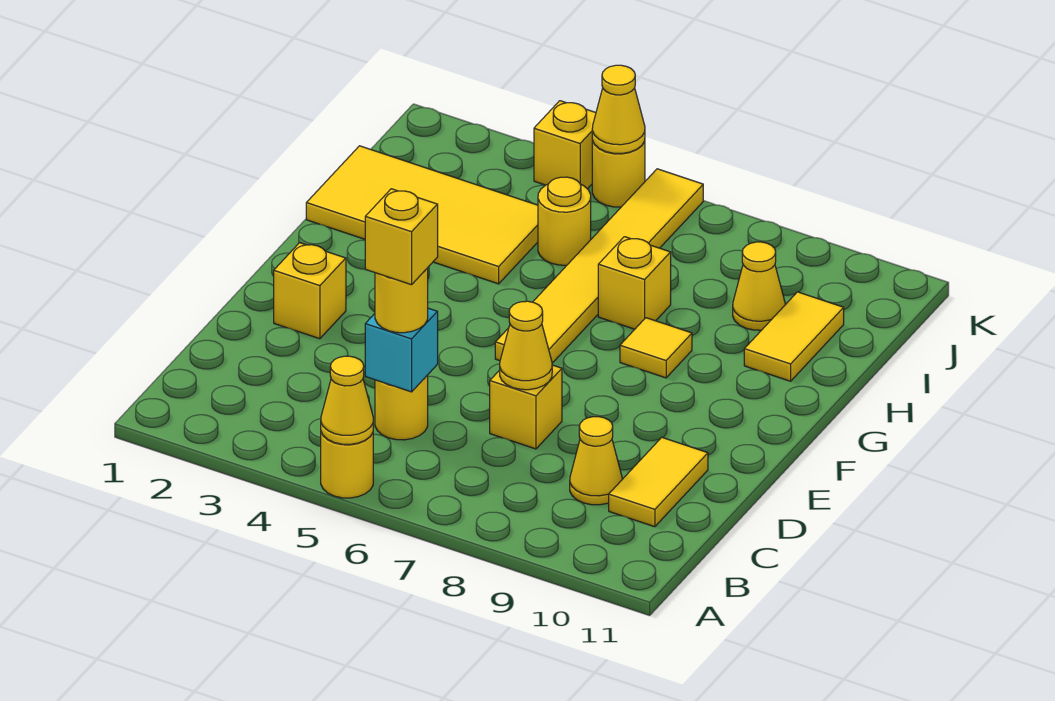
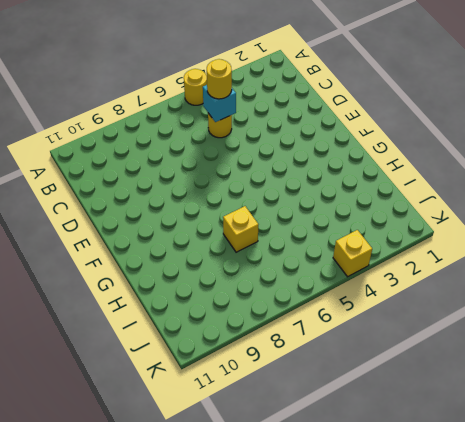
none -> yellow 1x1 cone [570,417,622,505]
none -> yellow 1x2 tile [609,437,708,527]
none -> yellow 1x1 brick [490,365,562,449]

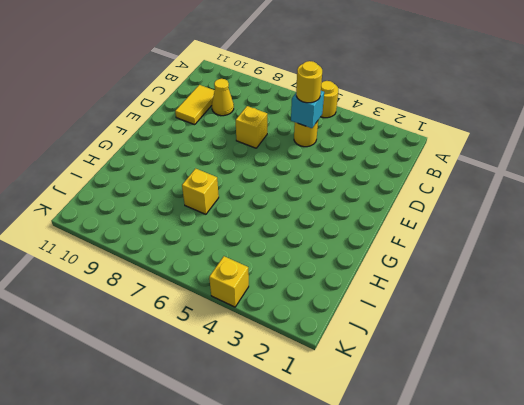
none -> yellow 1x1 brick [274,243,346,339]
none -> yellow 1x6 tile [495,169,703,363]
none -> yellow 1x1 tile [620,318,692,378]

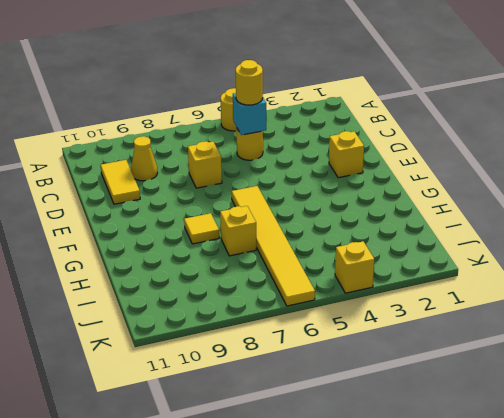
none -> yellow 2x4 tile [306,146,538,284]
none -> yellow 1x2 tile [744,292,844,381]
none -> yellow 1x1 round brick [538,177,591,265]

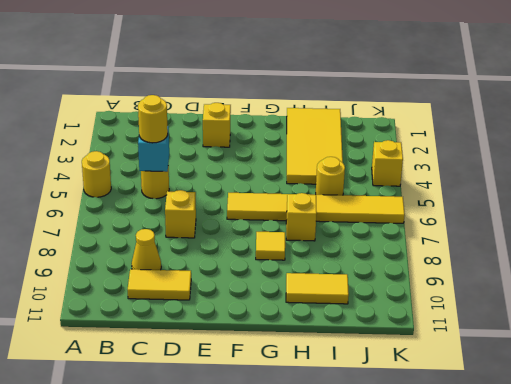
none -> yellow 1x1 cone [733,242,785,330]
none -> yellow 1x1 round brick [592,140,645,207]
none -> yellow 1x1 cone [321,356,373,444]

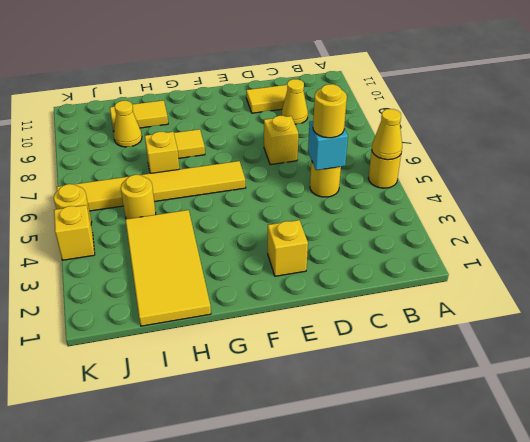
none -> yellow 1x1 cone [500,301,552,390]
none -> yellow 1x1 cone [592,65,645,154]
none -> yellow 1x1 brick [365,189,438,285]

